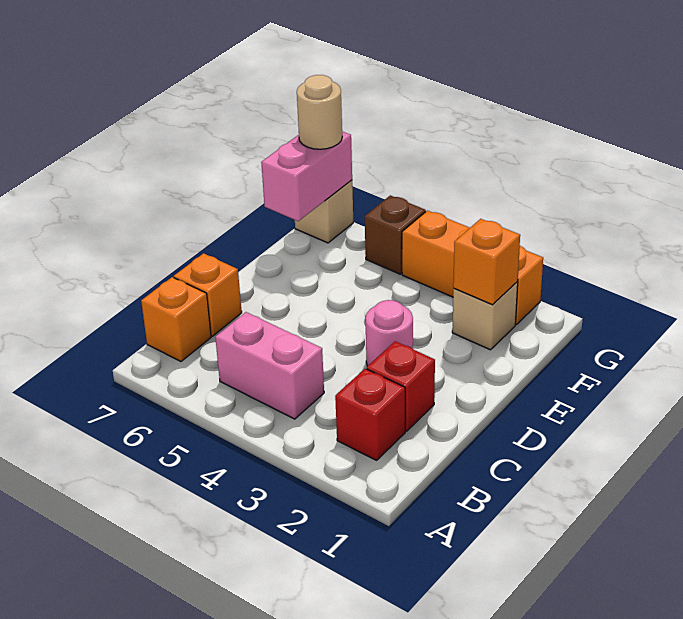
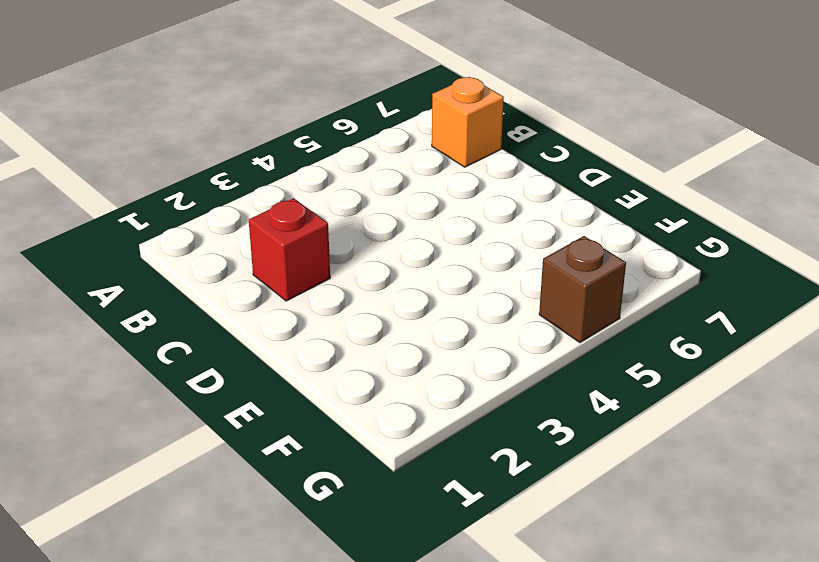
none -> red 1x1 brick [335,369,405,460]
none -> pink 1x2 brick [215,312,324,419]
none -> orange 1x1 brick [174,253,242,336]

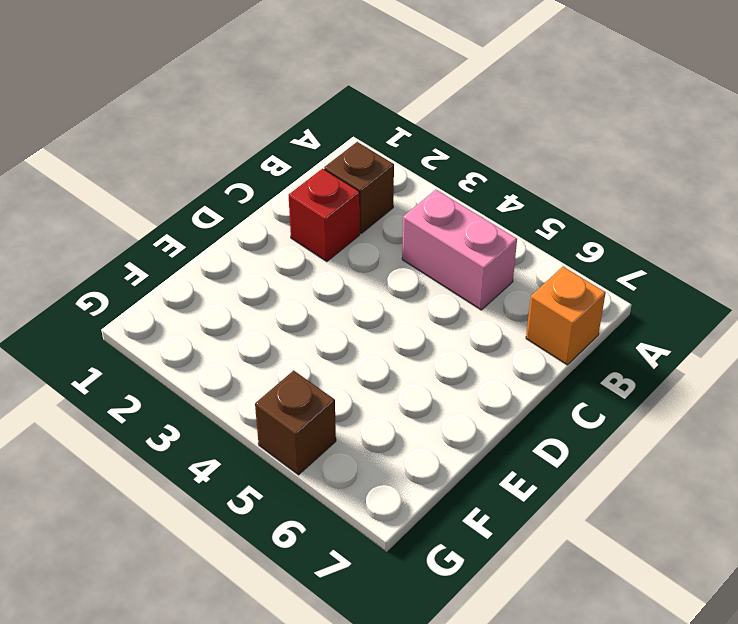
brown 1x1 brick [324,142,394,233] -> red 1x1 brick [335,369,405,460]
none -> orange 1x1 brick [174,253,242,336]
none -> pink 1x1 round brick [365,300,413,366]
none -> tan 1x1 brick [452,282,518,350]

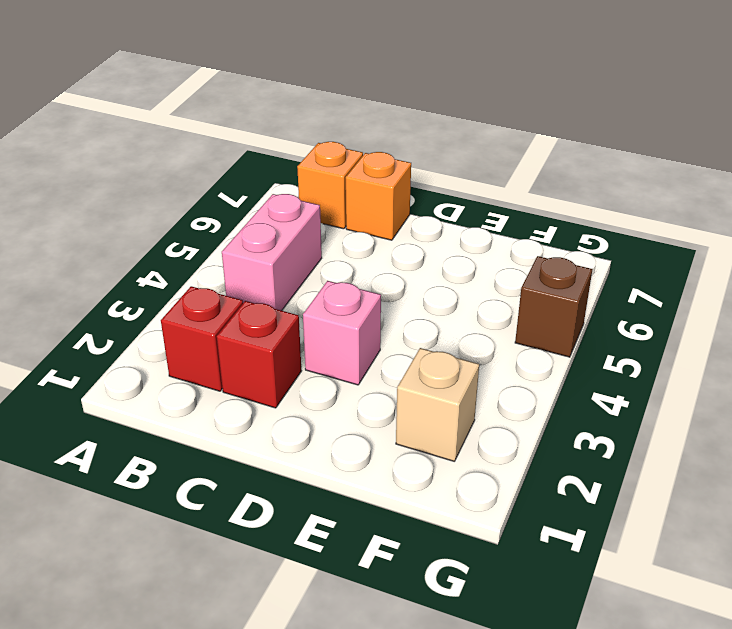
pink 1x1 brick [303,281,381,385] -> pink 1x1 round brick [365,300,413,366]
none -> orange 1x3 brick [402,211,543,325]
none -> tan 1x1 brick [295,180,353,243]
none -> orange 1x1 brick [453,219,520,305]

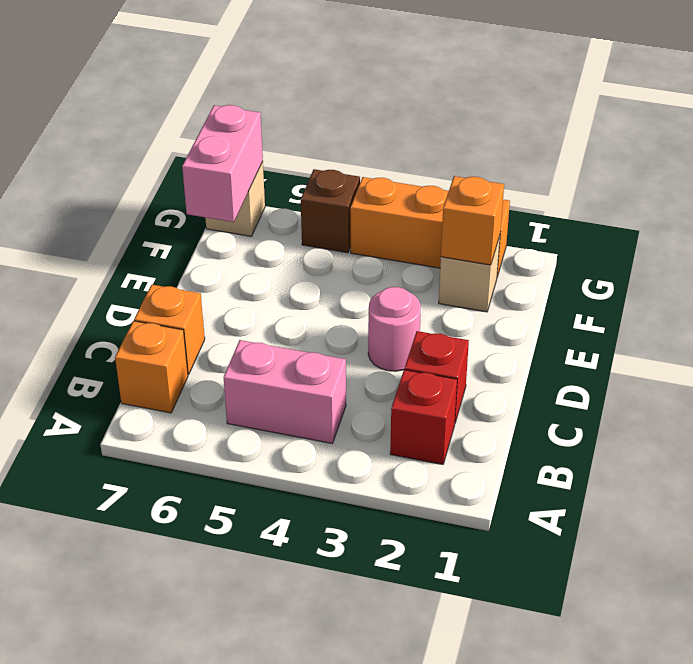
none -> tan 1x1 round brick [297,75,342,149]

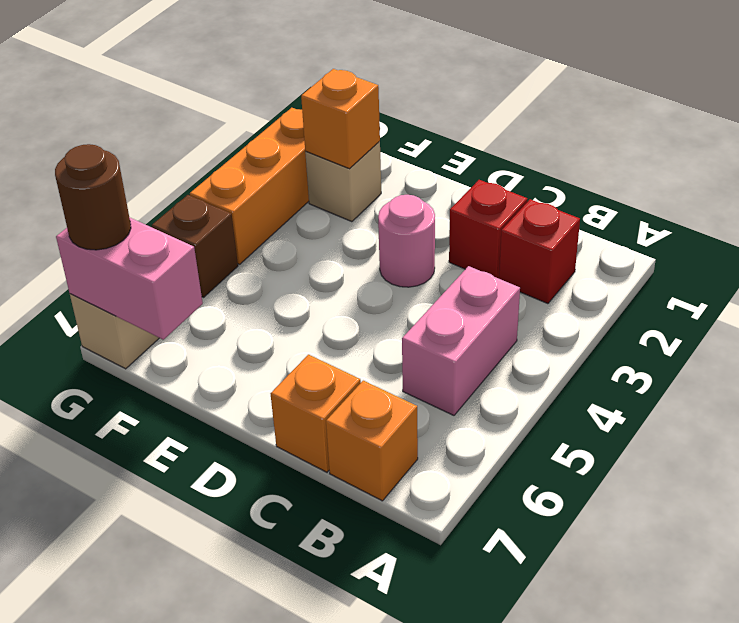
brown 1x1 round brick [55,144,131,250] -> tan 1x1 round brick [297,75,342,149]

